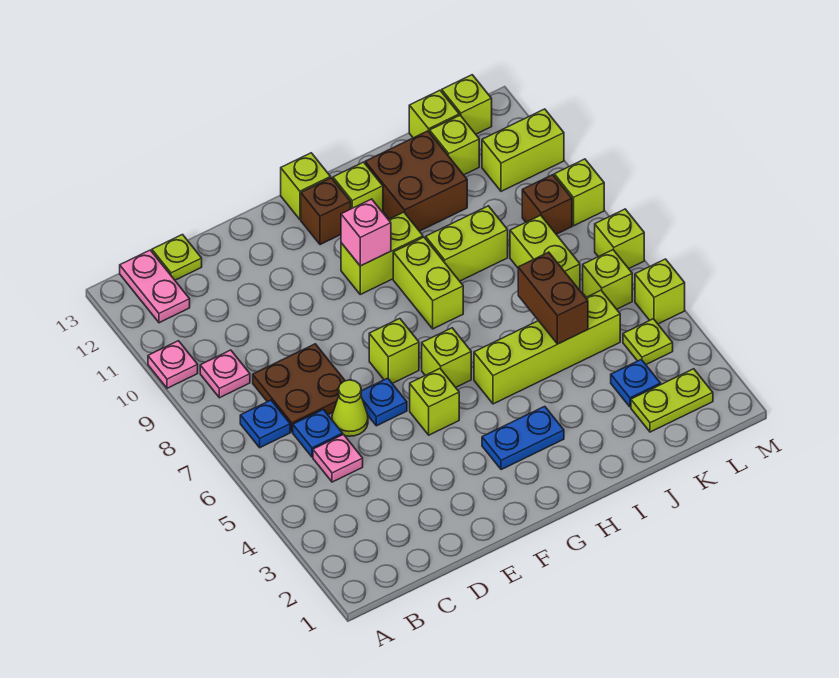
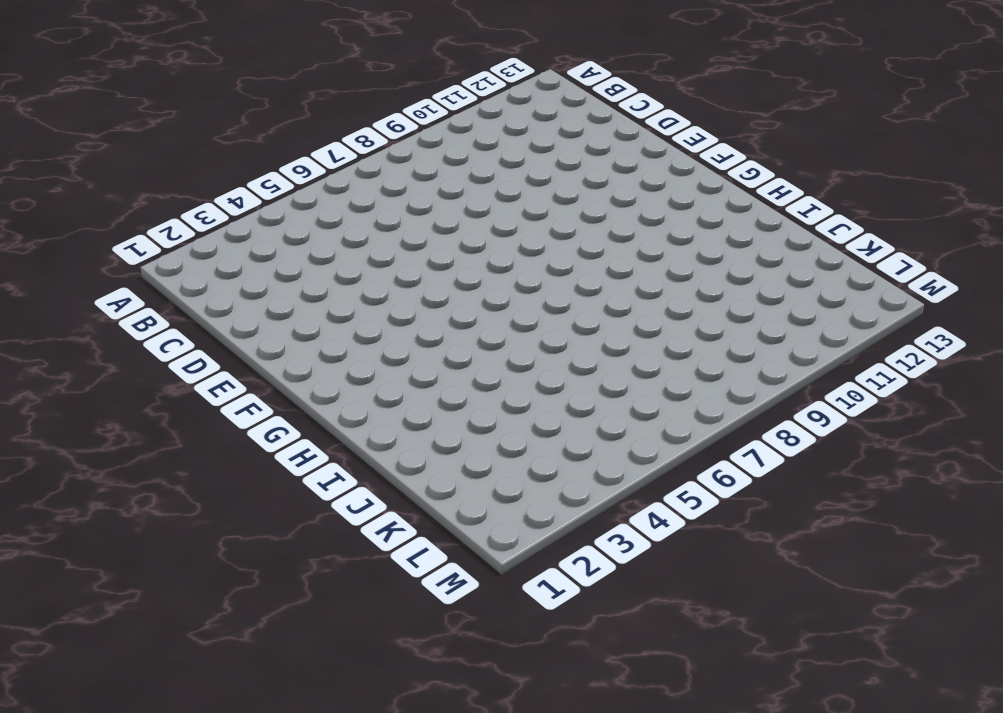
none -> pink 1x1 plate [148,341,198,388]
none -> blue 1x1 plate [240,400,290,448]
none -> pink 1x1 plate [200,350,250,398]
none -> pink 1x2 plate [120,250,190,323]

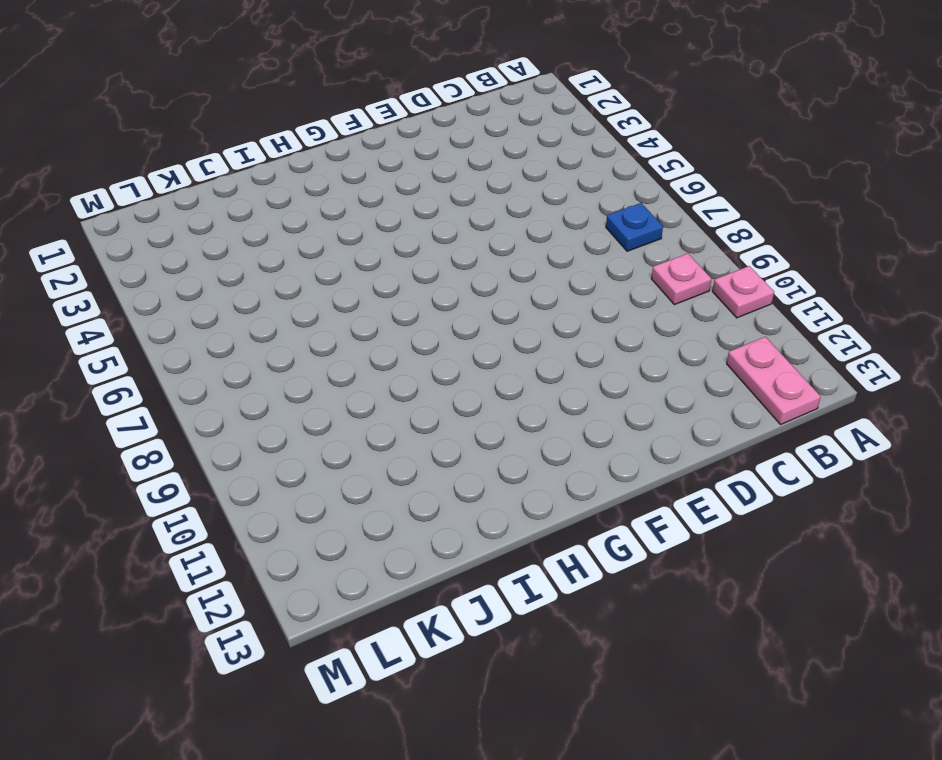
none -> pink 1x1 plate [313,435,363,482]
none -> blue 1x1 plate [293,409,343,457]
none -> brown 2x2 plate [253,344,345,432]
none -> lime 1x1 plate [152,235,202,280]

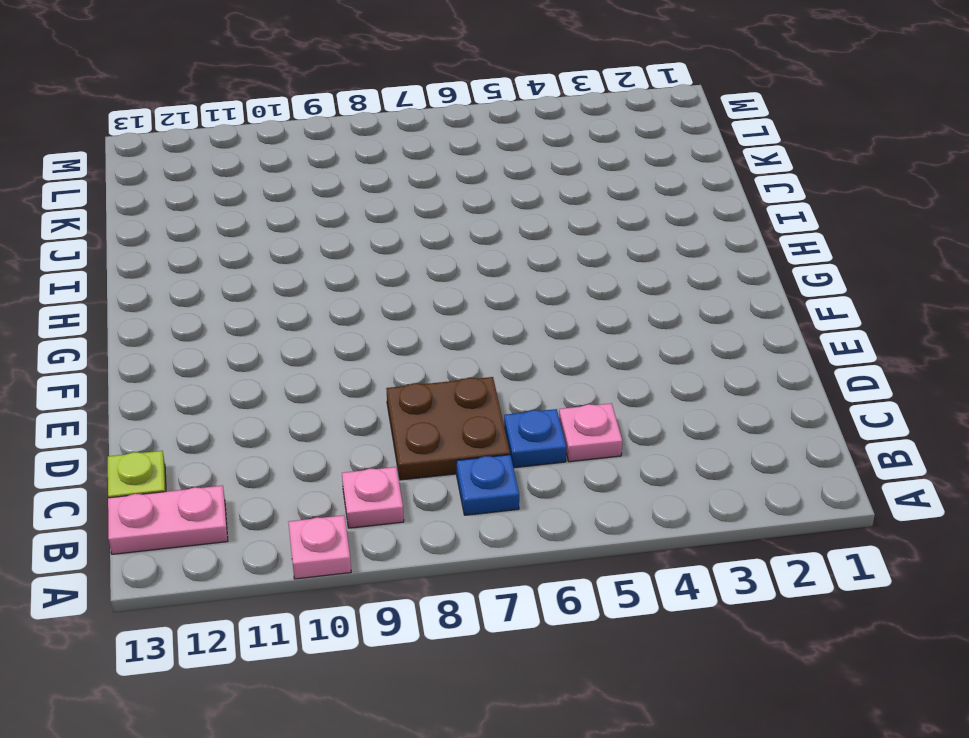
none -> lime 1x1 cone [332,380,368,436]
none -> blue 1x1 plate [361,378,407,426]
none -> lime 1x1 brick [410,369,459,435]
none -> lime 1x1 brick [369,319,419,383]

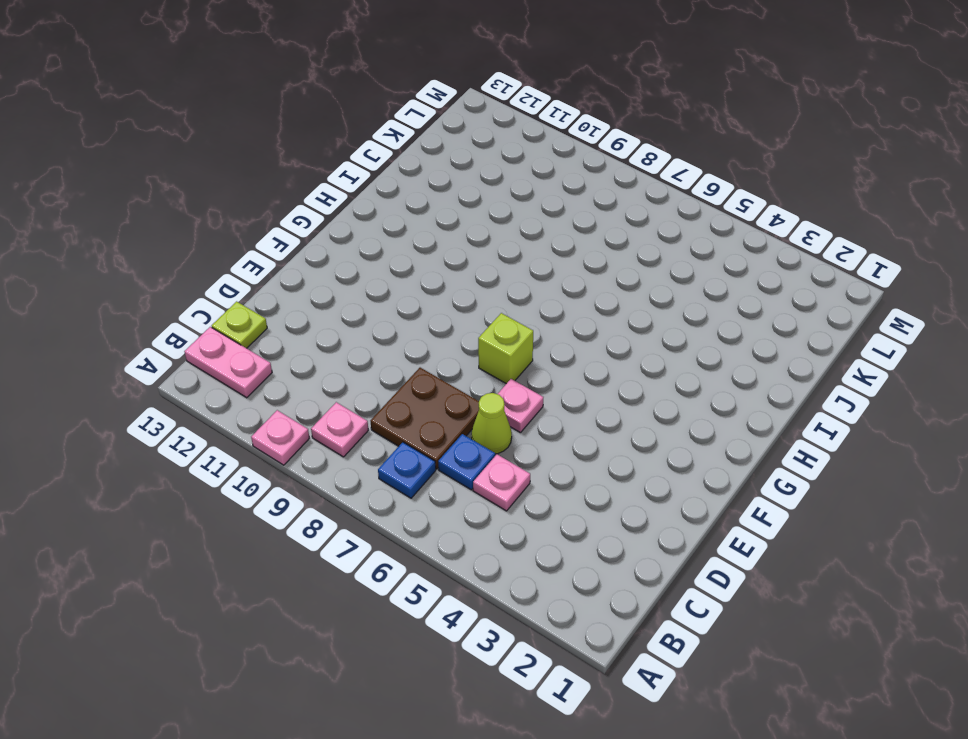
pink 1x1 plate [498,379,543,433] -> blue 1x1 plate [361,378,407,426]
none -> lime 1x1 brick [410,369,459,435]
none -> blue 1x2 plate [482,406,564,470]
none -> lime 1x1 brick [422,328,471,387]
none -> lime 1x2 brick [341,212,423,294]

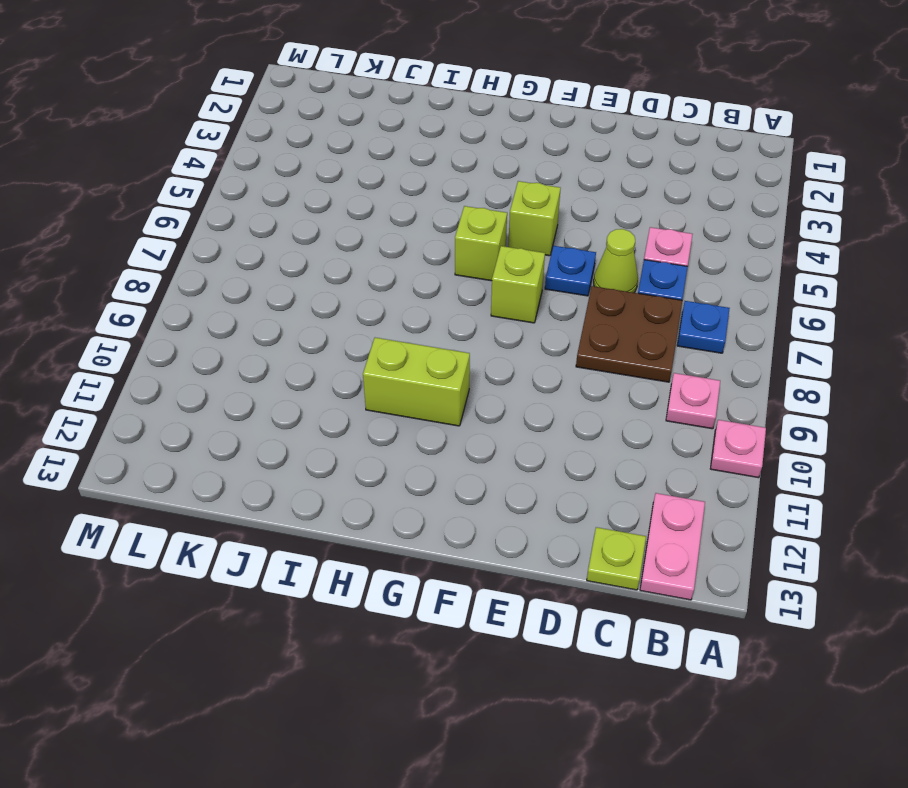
none -> blue 1x2 plate [482,406,564,470]
none -> brown 1x1 brick [301,178,351,245]
none -> lime 1x1 brick [281,153,331,219]
none -> lime 1x4 brick [474,290,620,404]

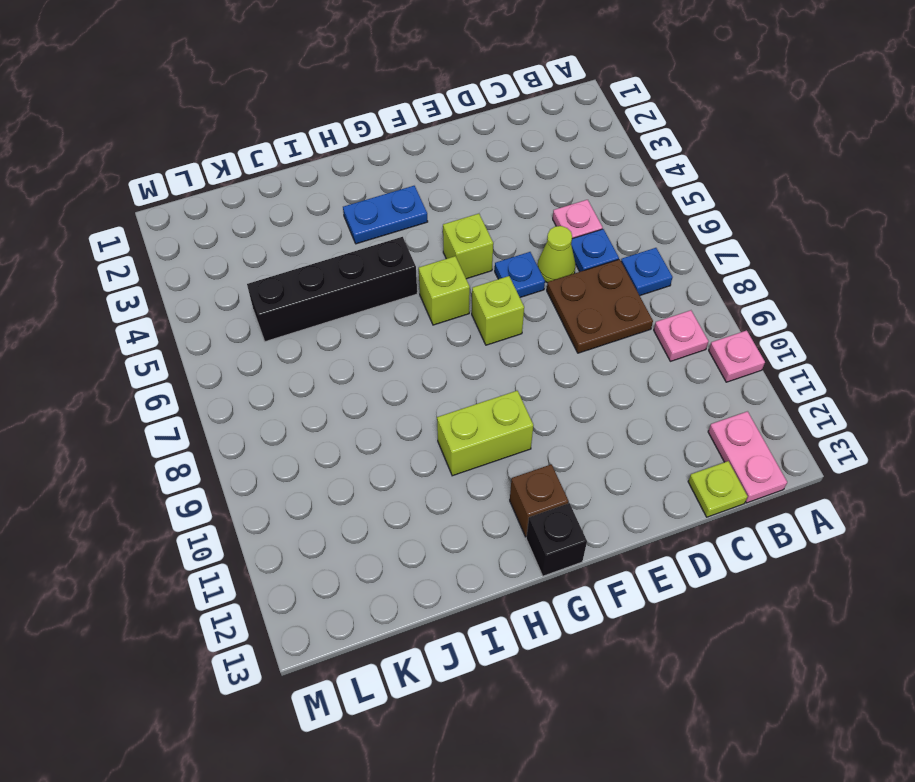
black 1x1 brick [526,503,587,576] -> lime 1x1 brick [281,153,331,219]
black 1x4 brick [247,237,417,342] -> lime 1x4 brick [474,290,620,404]
none -> lime 1x2 brick [393,237,463,329]
none -> lime 1x1 brick [333,162,383,212]
none -> lime 1x2 brick [426,206,508,281]
none -> brown 2x2 brick [365,131,467,231]

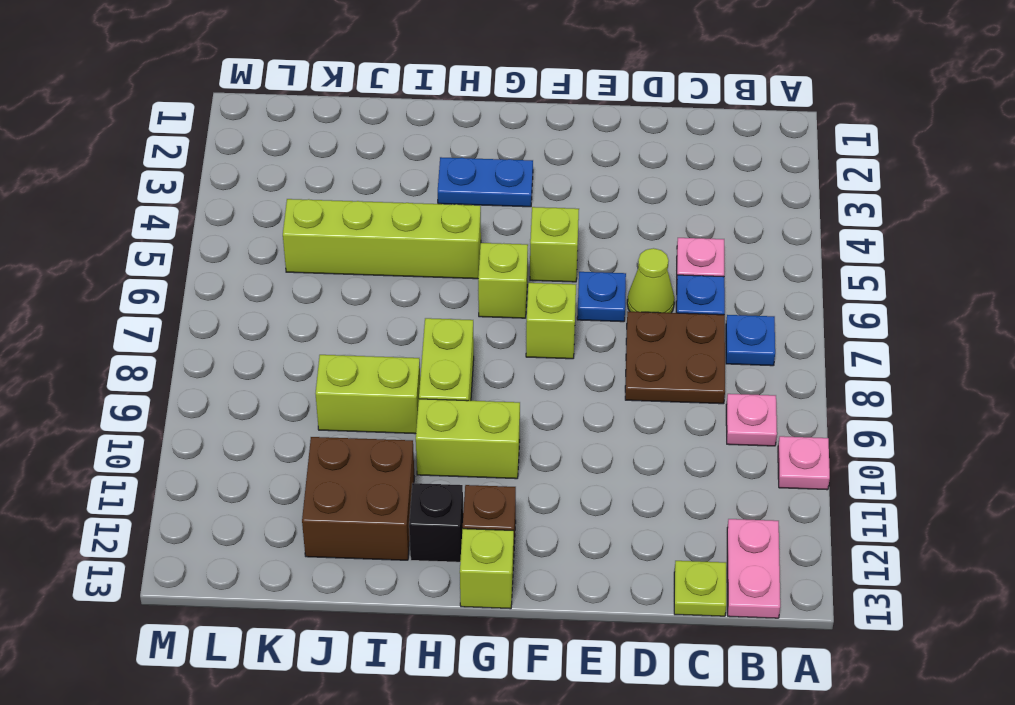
black 1x1 brick [409,483,463,562] -> lime 1x1 brick [333,162,383,212]
none -> lime 1x2 plate [631,369,713,432]
none -> blue 1x1 plate [611,359,661,407]
none -> lime 1x2 brick [510,215,580,290]
none -> lime 1x1 brick [430,115,479,175]

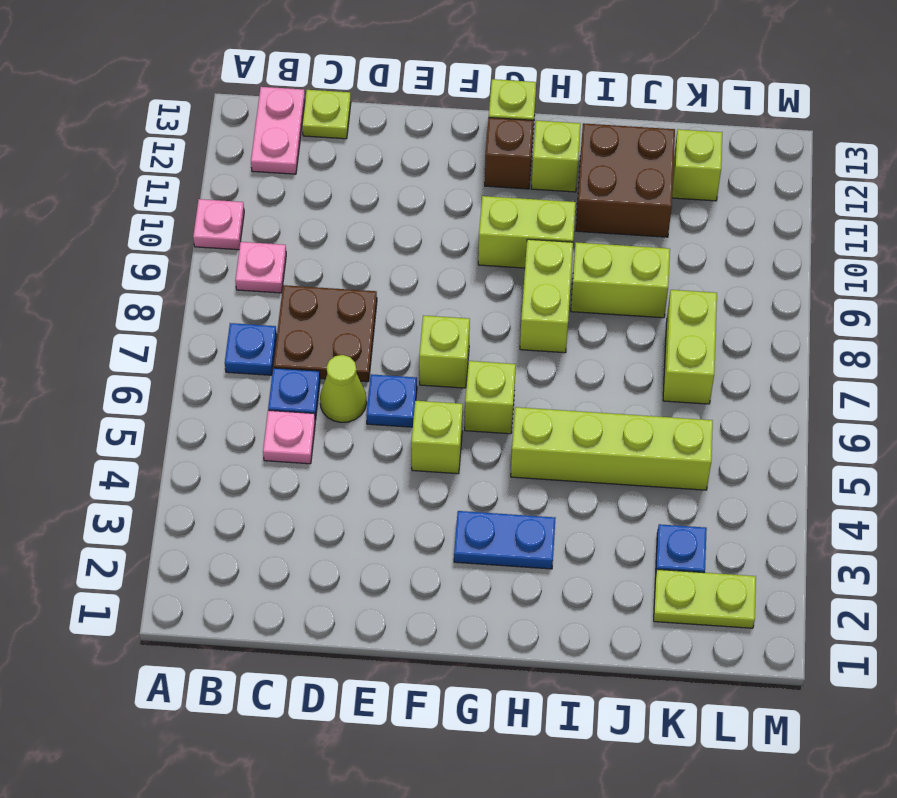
none -> lime 1x1 brick [409,90,459,138]
none -> lime 1x1 plate [623,319,673,364]
none -> lime 1x1 brick [583,250,632,309]
none -> brown 1x1 brick [522,175,572,234]

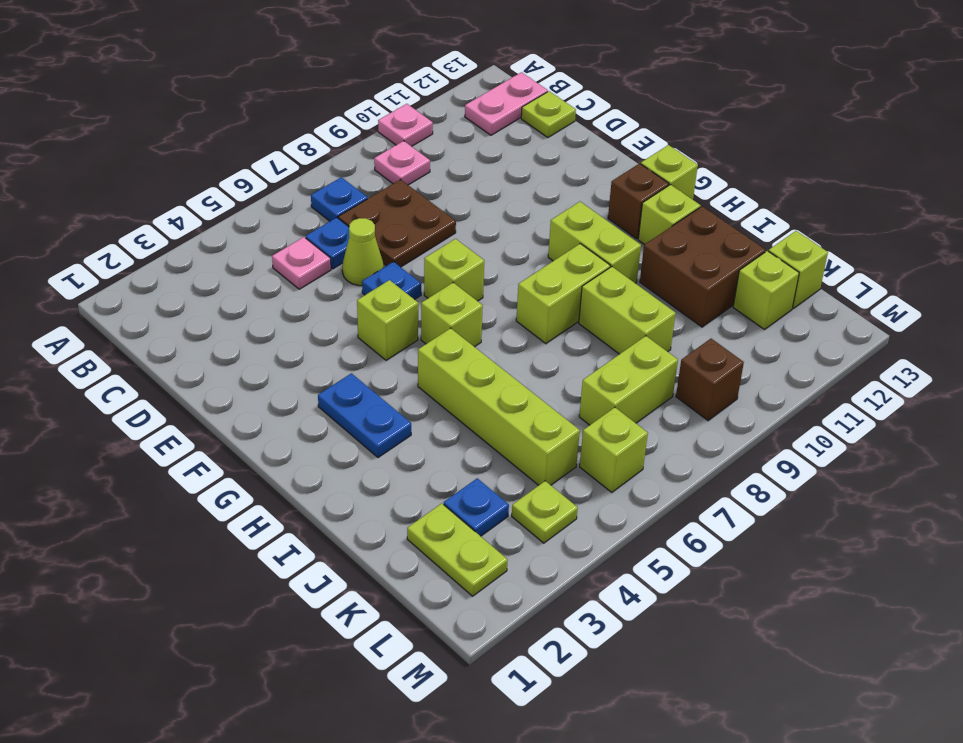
none -> lime 1x2 brick [482,109,564,191]
none -> lime 1x1 brick [442,75,492,134]
none -> lime 1x1 brick [635,259,685,324]
none -> lime 1x1 brick [595,209,644,268]

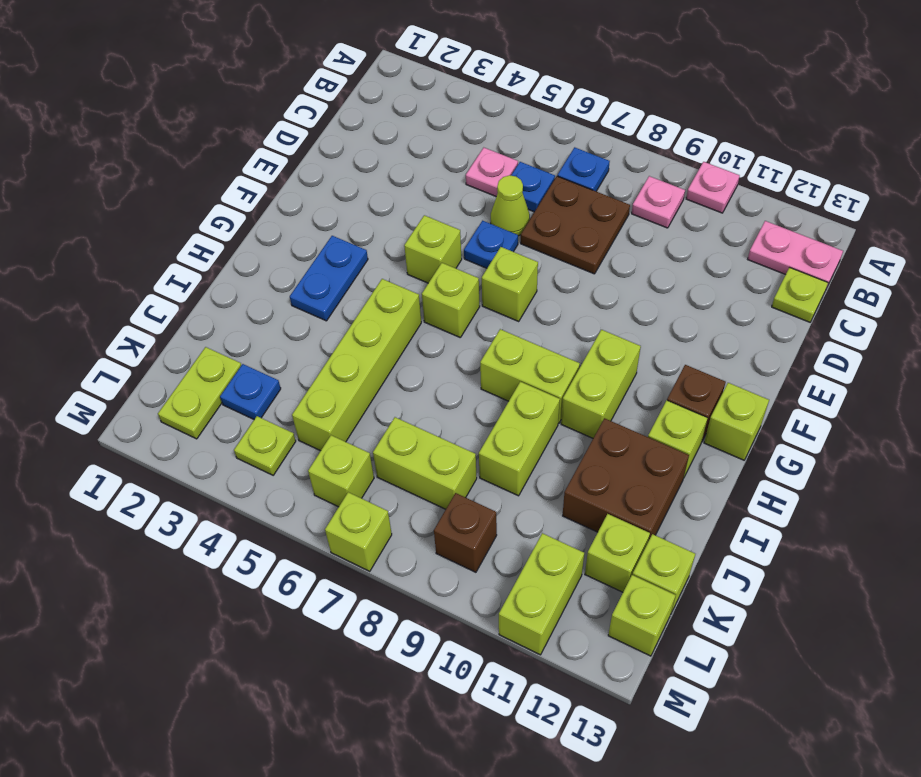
none -> lime 1x1 brick [635,259,685,324]
none -> lime 1x1 brick [554,159,604,226]
none -> pink 1x1 brick [341,199,391,266]
none -> brown 1x2 brick [518,252,588,344]

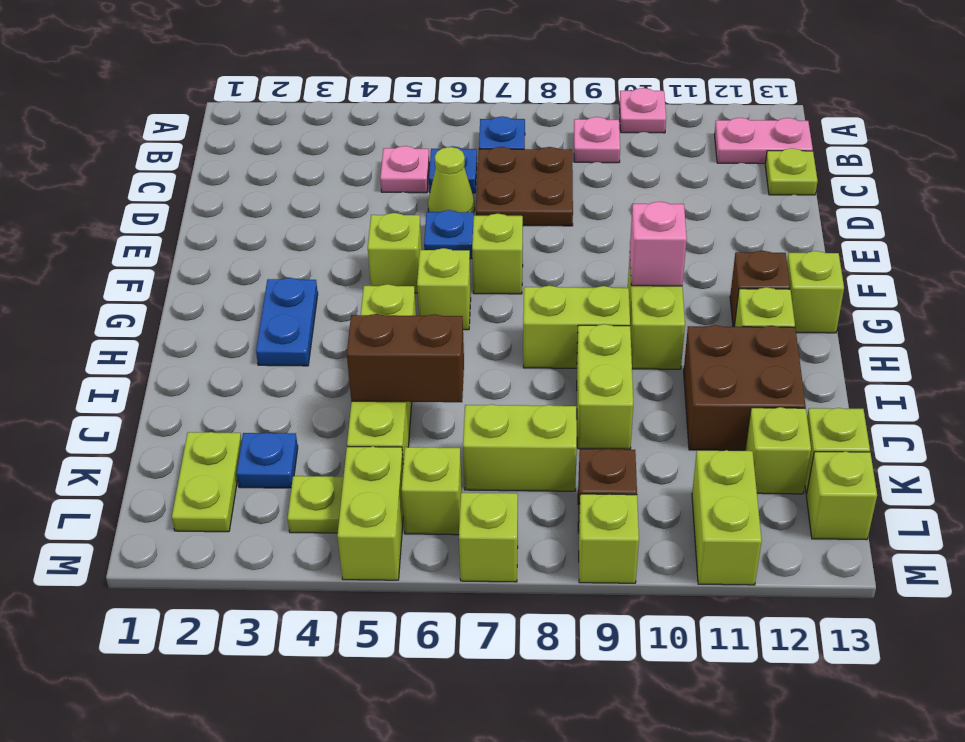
lime 1x2 brick [337,446,403,580] -> lime 1x1 brick [635,259,685,324]

